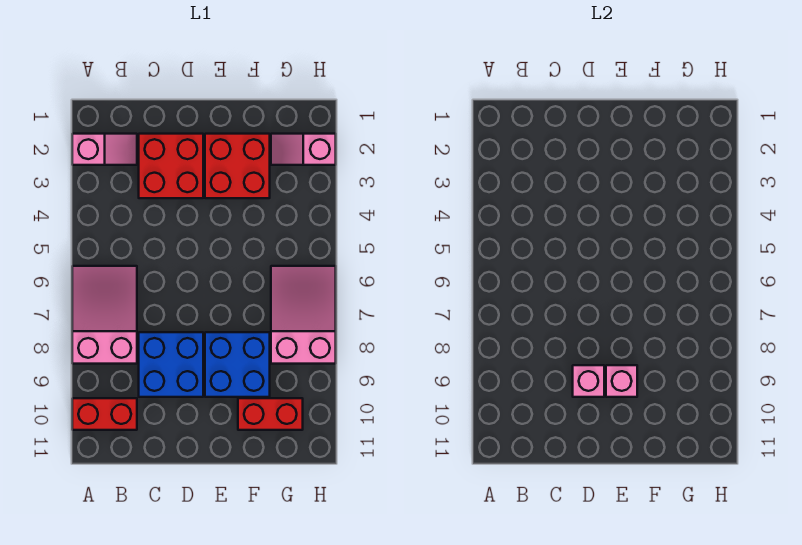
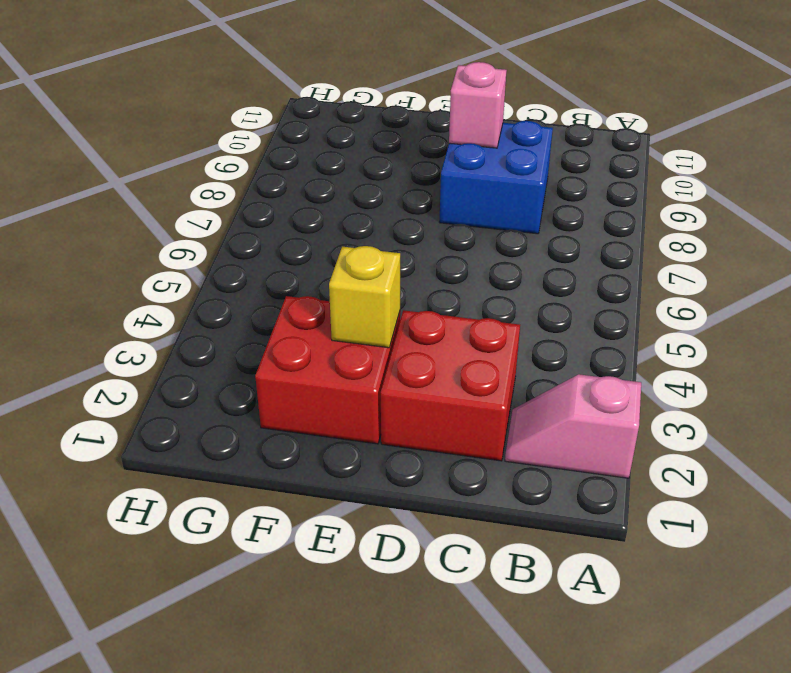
yellow 1x1 brick [329,246,400,348] -> none
none -> pink 2x3 slope [72,266,137,364]
none -> red 1x2 brick [72,398,137,430]
none -> blue 2x2 brick [205,332,270,397]

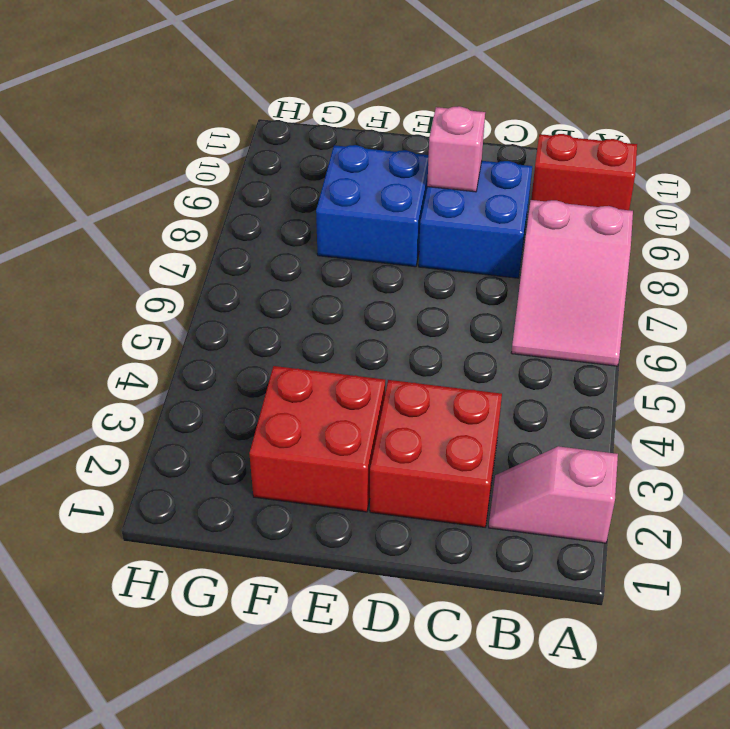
none -> red 1x2 brick [238,398,303,430]
none -> pink 1x2 slope [271,134,336,165]
none -> pink 2x3 slope [271,266,336,364]

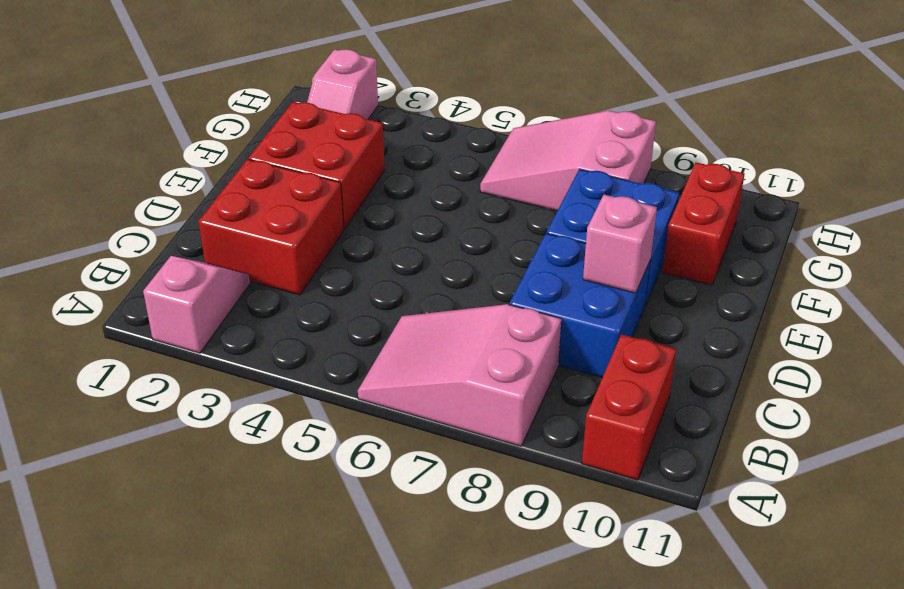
none -> pink 1x1 brick [606,365,637,397]

